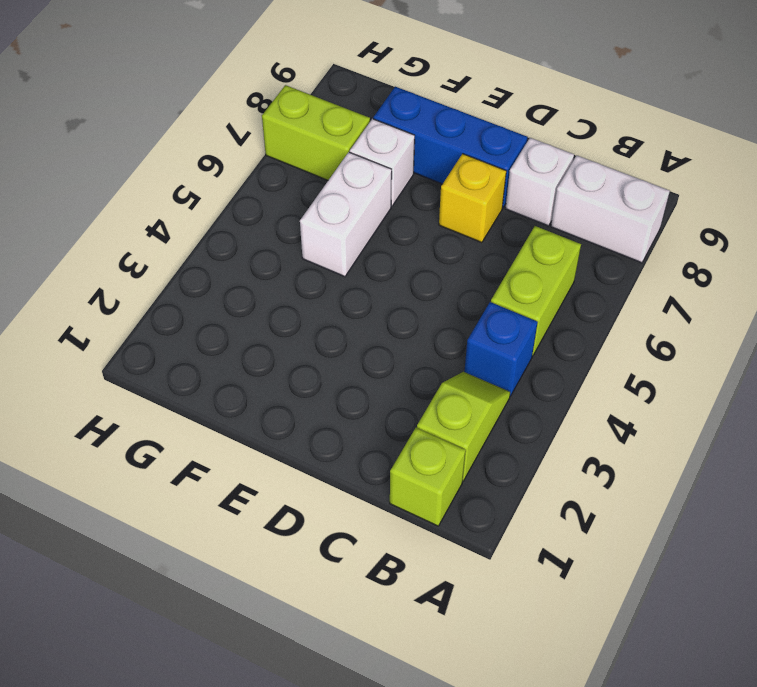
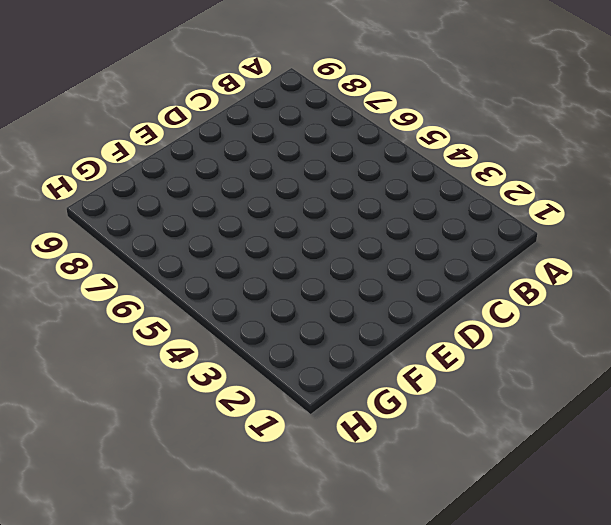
none -> white 1x2 brick [551,155,670,263]
none -> lime 1x1 brick [390,428,466,526]

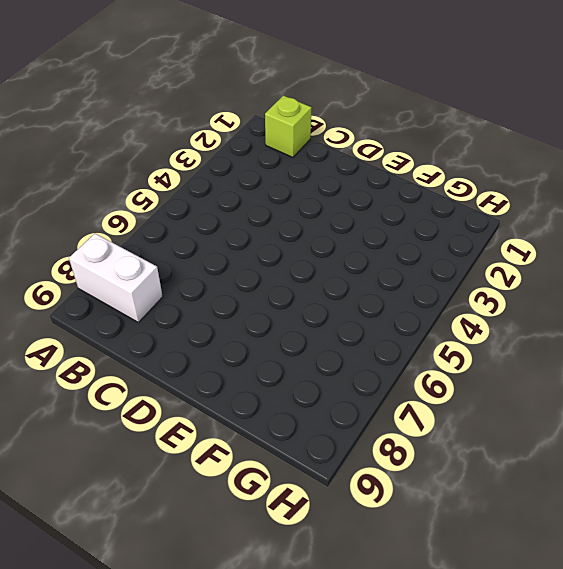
none -> lime 1x2 slope [417,372,510,481]
none -> blue 1x1 brick [464,302,538,396]

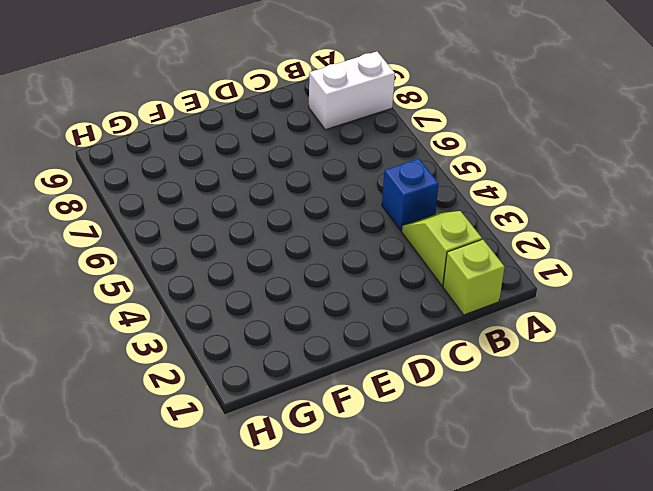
none -> lime 1x2 brick [491,226,581,356]
none -> white 1x1 brick [505,138,574,226]

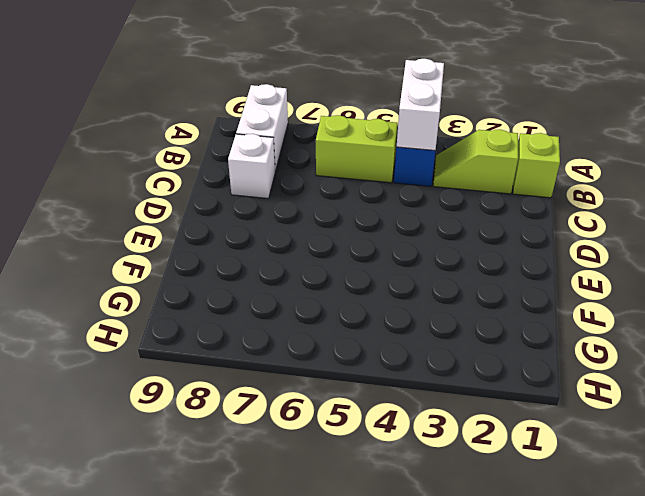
white 1x2 brick [397,59,444,150] -> white 1x2 brick turned to [300,152,392,277]
none -> yellow 1x1 brick [439,154,506,243]
none -> blue 1x3 brick [373,87,528,208]

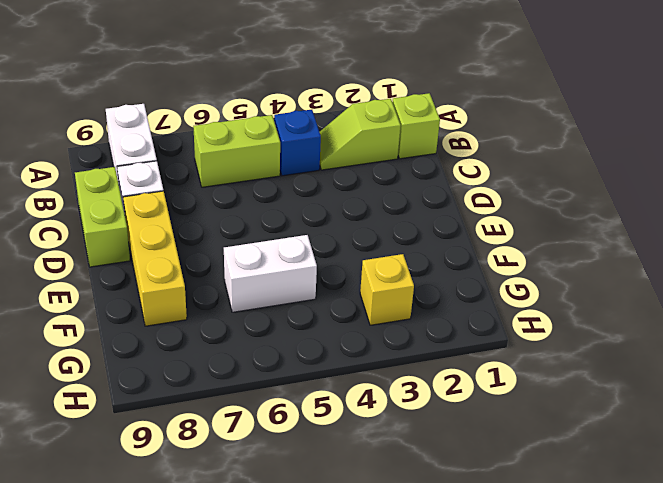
lime 1x2 brick [75,167,130,267] -> lime 1x2 brick moved to [262,85,370,180]
yellow 1x3 brick [123,191,187,326] -> blue 1x3 brick [373,87,528,208]
yellow 1x1 brick [360,254,414,325] -> yellow 1x1 brick moved to [439,154,506,243]
none -> white 1x1 brick [350,119,415,206]

